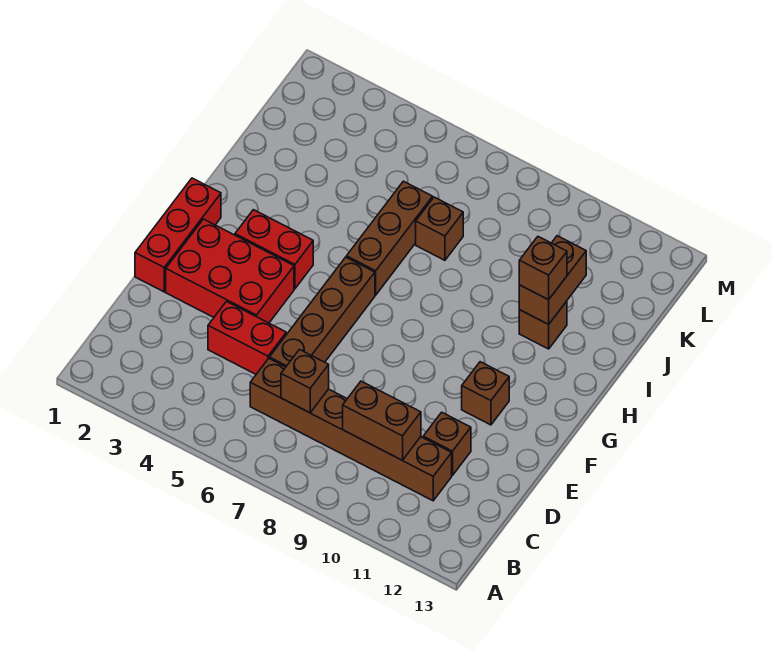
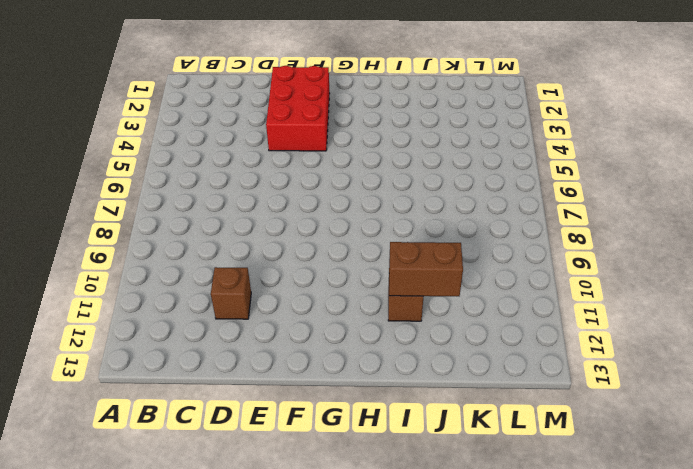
none -> brown 1x6 brick [250,358,452,501]
none -> red 1x2 brick [208,302,286,374]
none -> brown 1x4 brick [270,257,375,367]

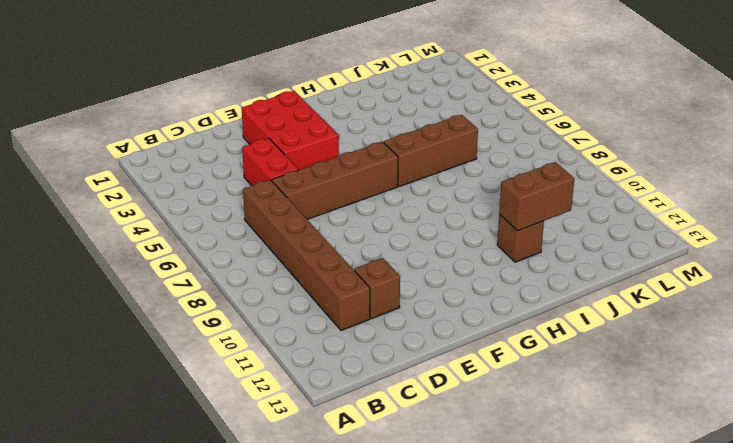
none -> red 1x3 brick [135,178,221,292]
none -> brown 1x1 brick [462,362,509,425]
none -> red 1x2 brick [235,210,313,289]

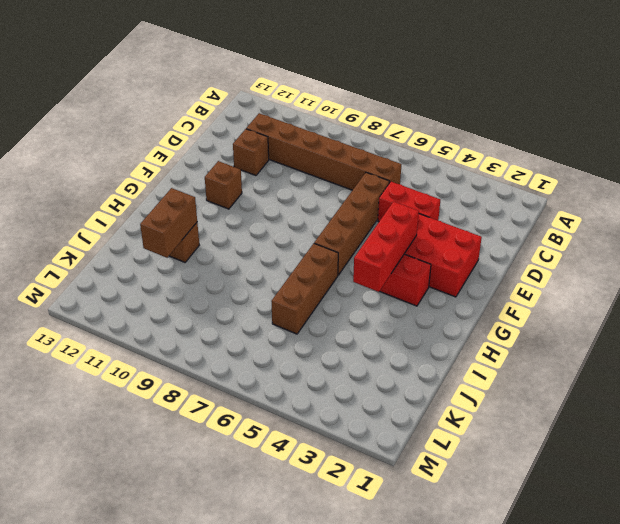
red 1x3 brick [353,202,419,292] -> red 1x3 brick moved to [135,178,221,292]
none -> brown 1x1 brick [416,197,463,260]
none -> brown 1x1 brick [281,350,329,413]
none -> brown 1x2 brick [343,381,421,460]

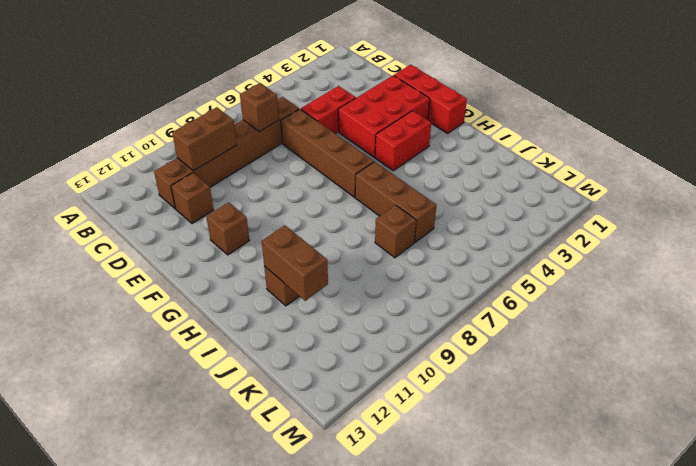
none -> brown 1x1 brick [519,237,567,300]

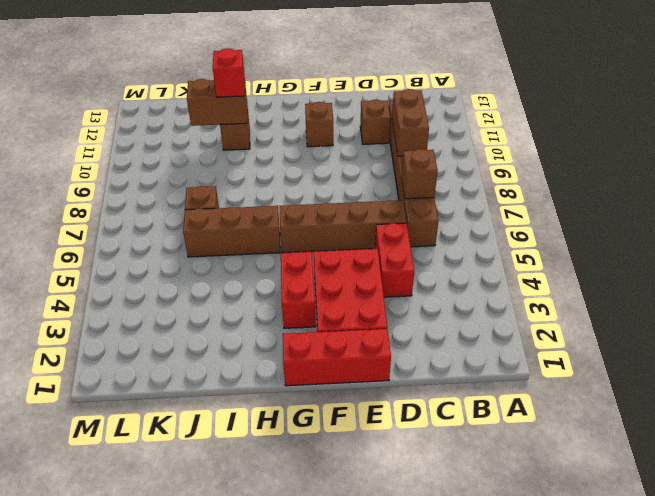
red 1x1 brick [213,48,245,97] -> brown 1x1 brick [519,237,567,300]

